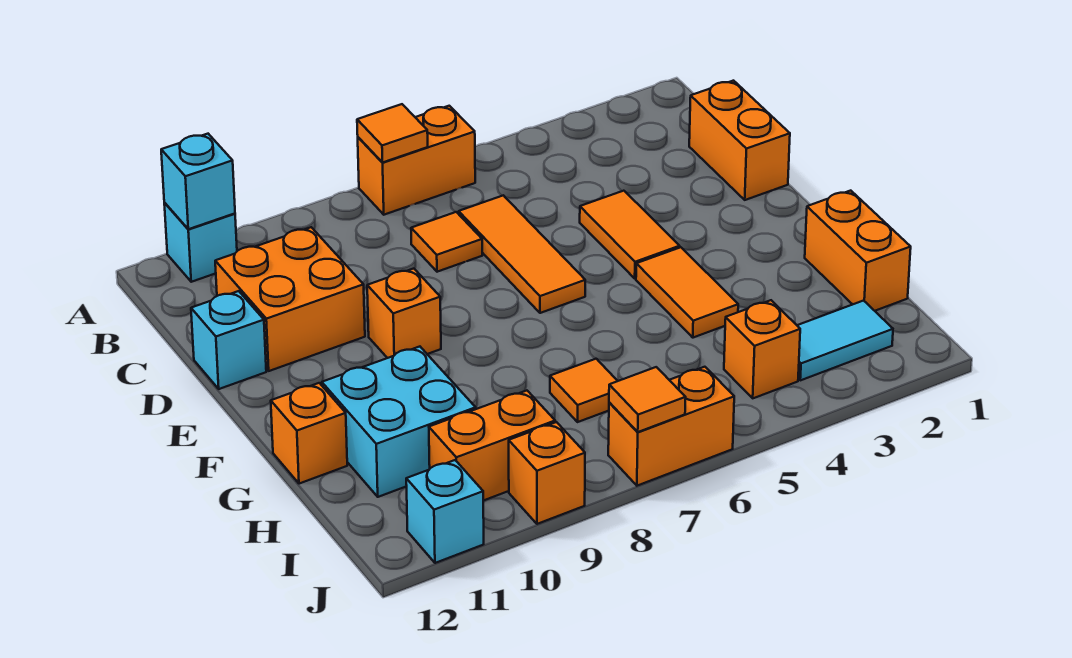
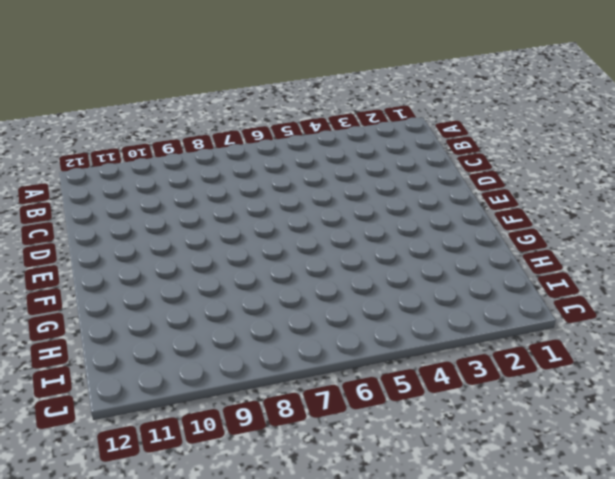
none -> orange 1x2 brick [358,106,475,215]
none -> cyan 1x1 brick [164,203,237,282]
none -> orange 1x2 brick [689,81,790,200]

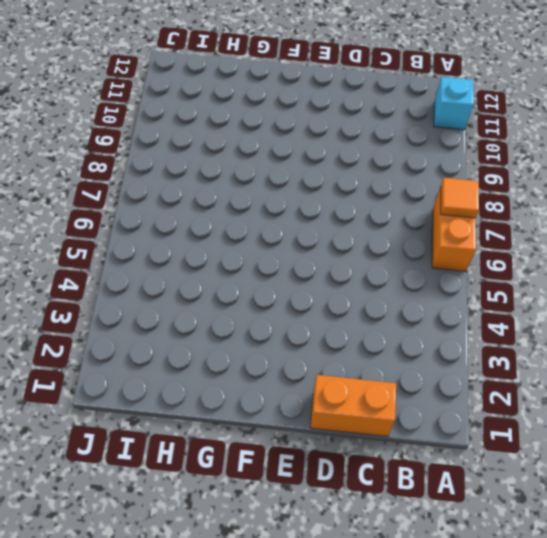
none -> orange 1x3 tile [459,195,585,313]
none -> orange 1x1 tile [411,212,482,272]
none -> orange 2x2 brick [215,227,365,371]

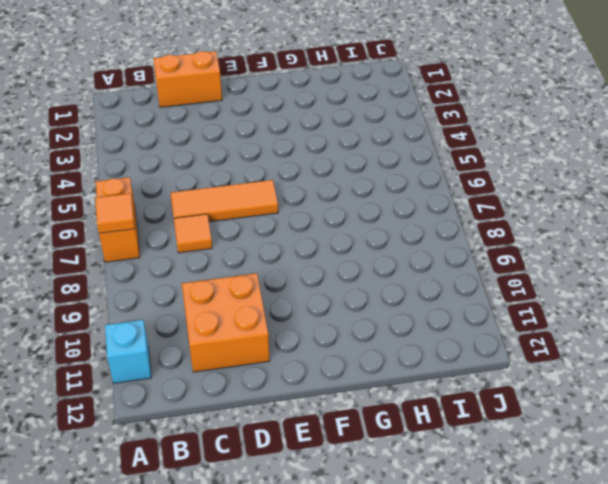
none -> orange 1x2 tile [580,191,680,279]
none -> cyan 1x1 brick [191,291,266,389]
none -> orange 1x1 brick [367,269,441,358]

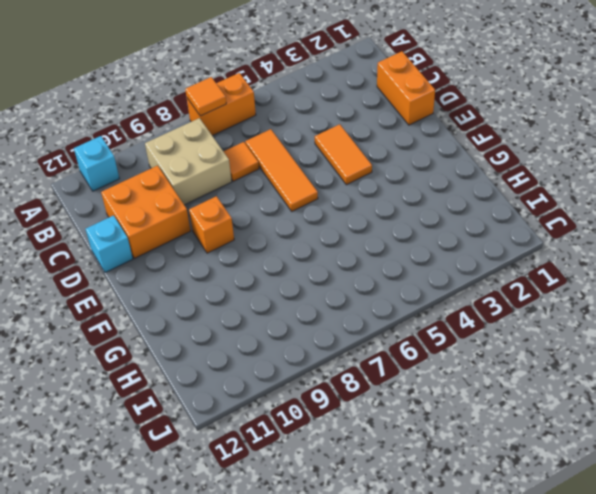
tan 2x2 brick [145,118,232,205] -> none
none -> orange 1x2 tile [636,247,738,338]
none -> orange 1x2 brick [805,191,911,311]
none -> cyan 2x2 brick [322,347,476,497]

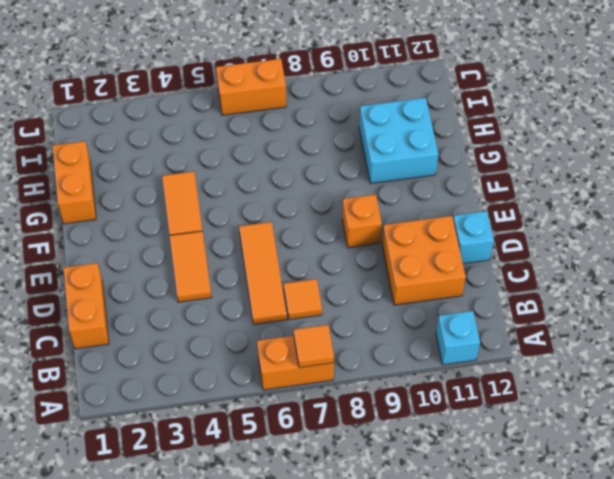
none -> orange 1x1 brick [271,383,347,484]
none -> orange 1x1 tile [550,359,617,422]
none -> cyan 1x2 tile [797,301,893,380]

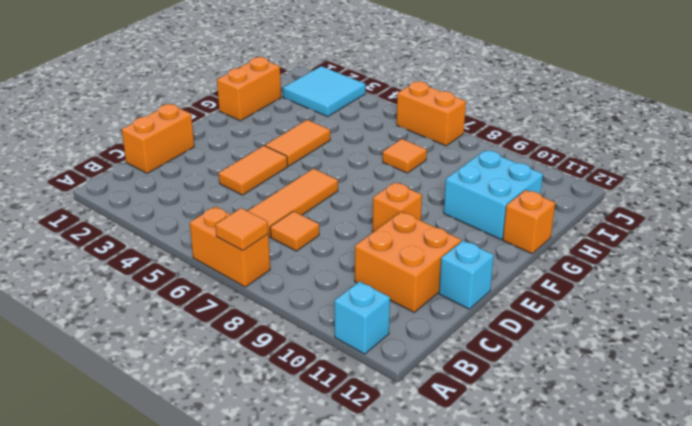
cyan 2x2 tile [283,66,366,117] -> cyan 1x2 tile [797,301,893,380]
none -> orange 1x1 brick [724,300,800,398]
none -> orange 1x2 brick [429,391,555,501]
none -> orange 1x1 brick [509,422,585,524]

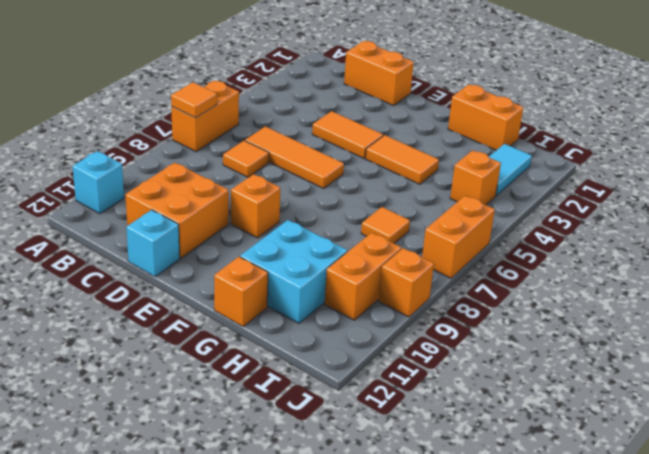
none -> cyan 1x1 brick [406,460,484,563]
none -> cyan 1x1 brick [161,134,235,229]
none -> orange 1x1 tile [609,367,686,432]

